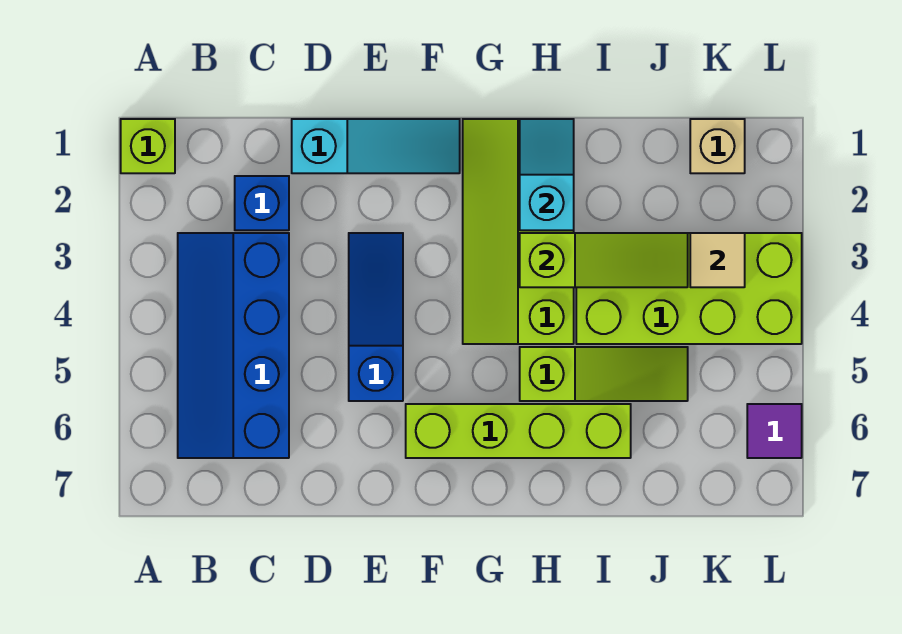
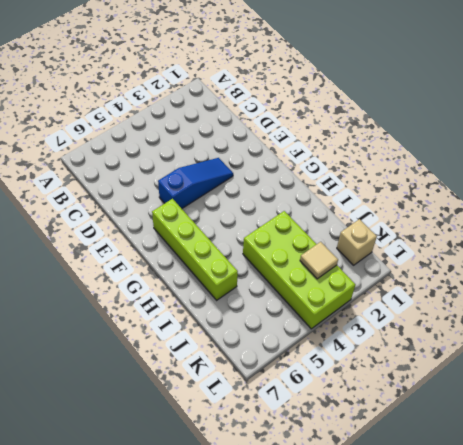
none -> lime 1x1 brick [121,119,175,173]
none -> blue 2x4 slope [178,233,289,458]
none -> blue 1x1 brick [235,176,289,230]

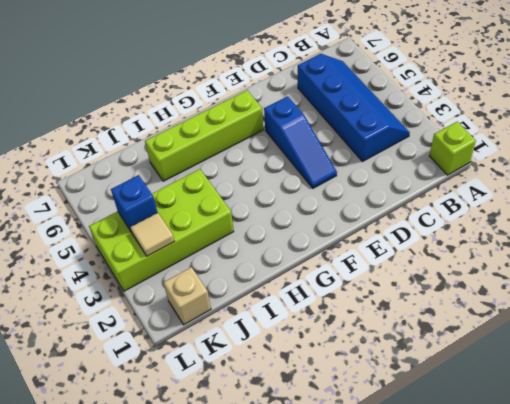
blue 1x1 brick [111,175,158,231] -> blue 1x1 brick moved to [235,176,289,230]
none -> cyan 1x3 slope [292,119,460,173]
none -> lime 2x4 slope [463,119,574,344]
none -> lime 1x3 slope [520,347,688,401]

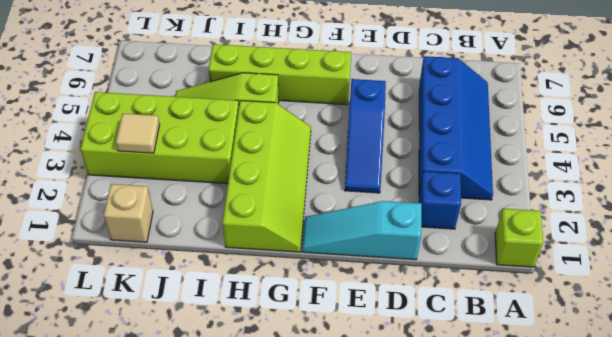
none -> purple 1x1 tile [747,404,802,458]
none -> cyan 1x2 slope [520,119,574,230]
none -> lime 1x3 slope [520,233,688,287]

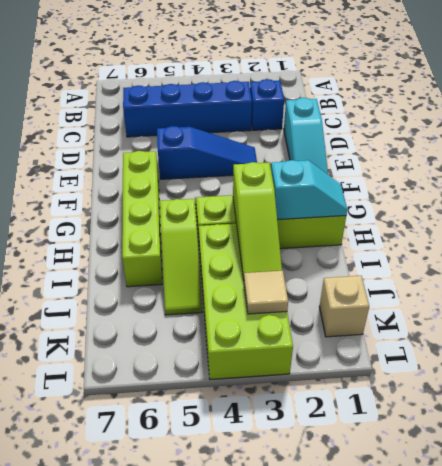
none -> lime 1x1 brick [121,119,175,173]
none -> purple 1x1 tile [747,404,802,458]

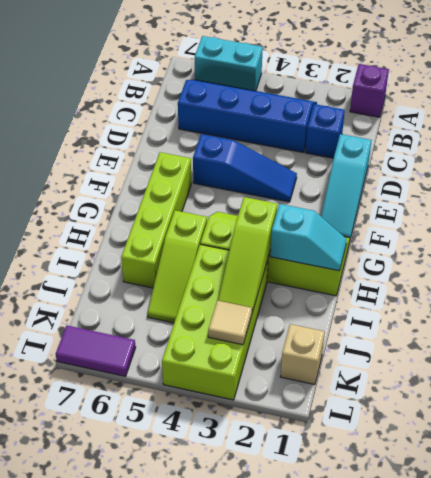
purple 1x1 brick [350,64,389,117] -> lime 1x1 brick [121,119,175,173]
cyan 1x2 brick [195,36,263,91] -> none
purple 1x2 tile [56,326,136,376] -> purple 1x1 tile [747,404,802,458]

